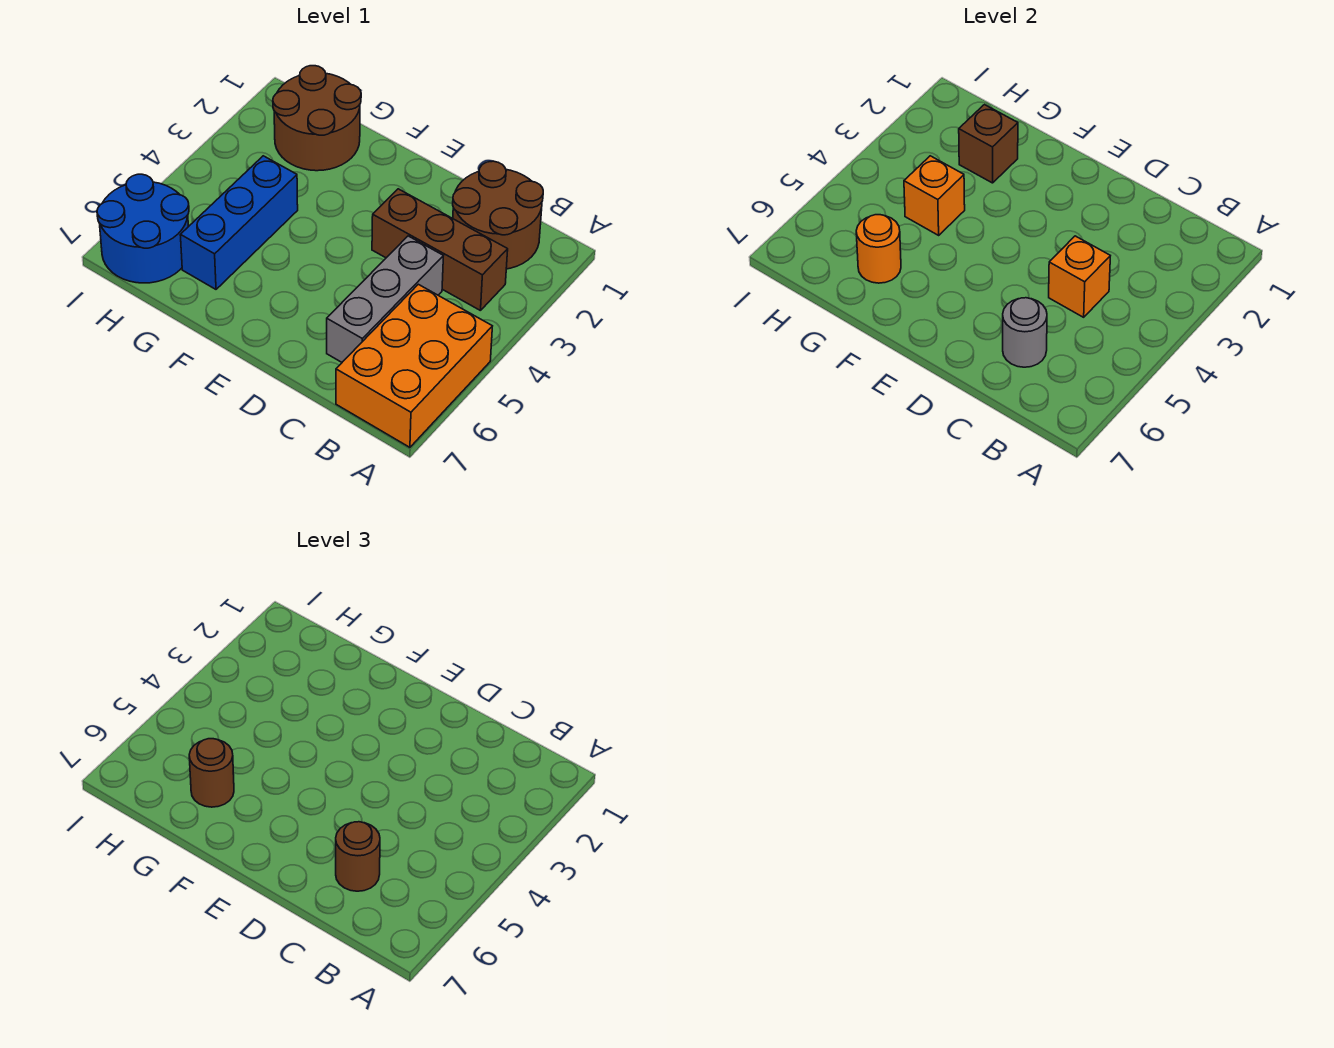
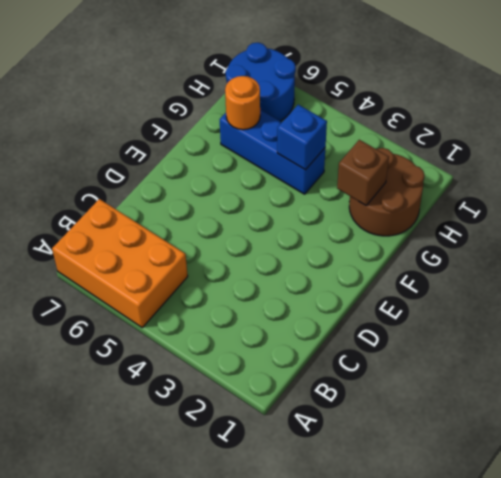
blue 1x1 brick [277,105,327,170] -> orange 1x1 brick [904,156,965,235]
none -> brown 2x2 round brick [453,161,543,269]
none -> brown 1x3 brick [372,189,508,311]
none -> grey 1x3 brick [327,236,443,362]

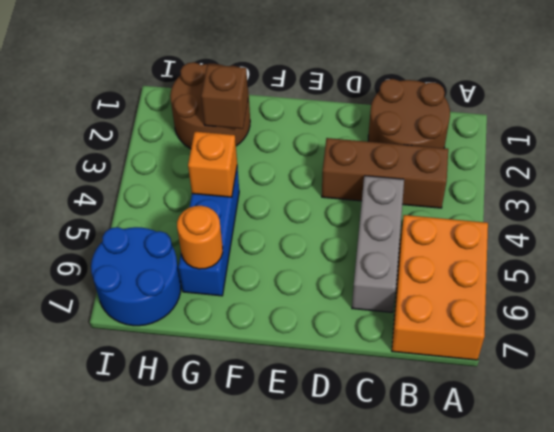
none -> orange 1x1 brick [1049,236,1110,317]
none -> grey 1x1 round brick [1003,298,1047,367]
none -> brown 1x1 round brick [336,822,380,891]

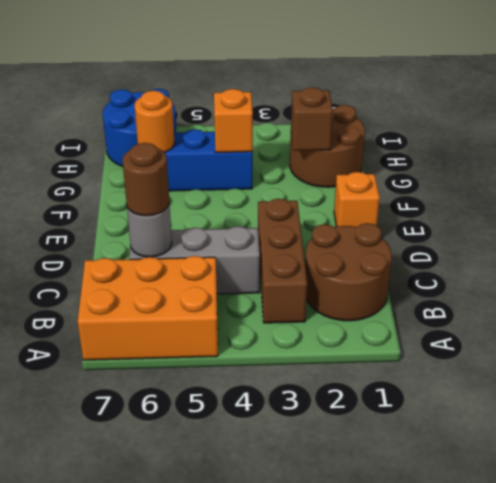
orange 1x1 brick [334,172,380,227] -> orange 1x1 brick moved to [1049,236,1110,317]
none -> brown 1x1 round brick [189,739,234,807]

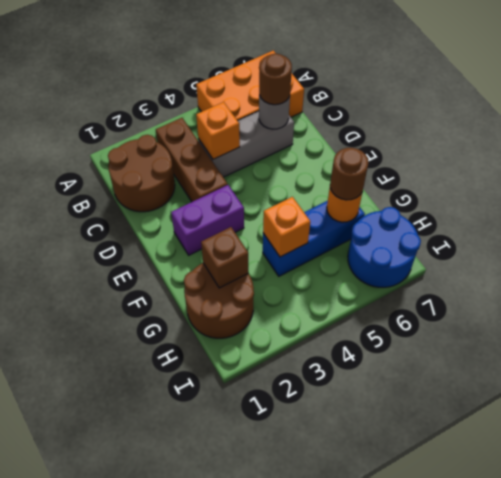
purple 1x2 brick [171,185,244,255] -> none

